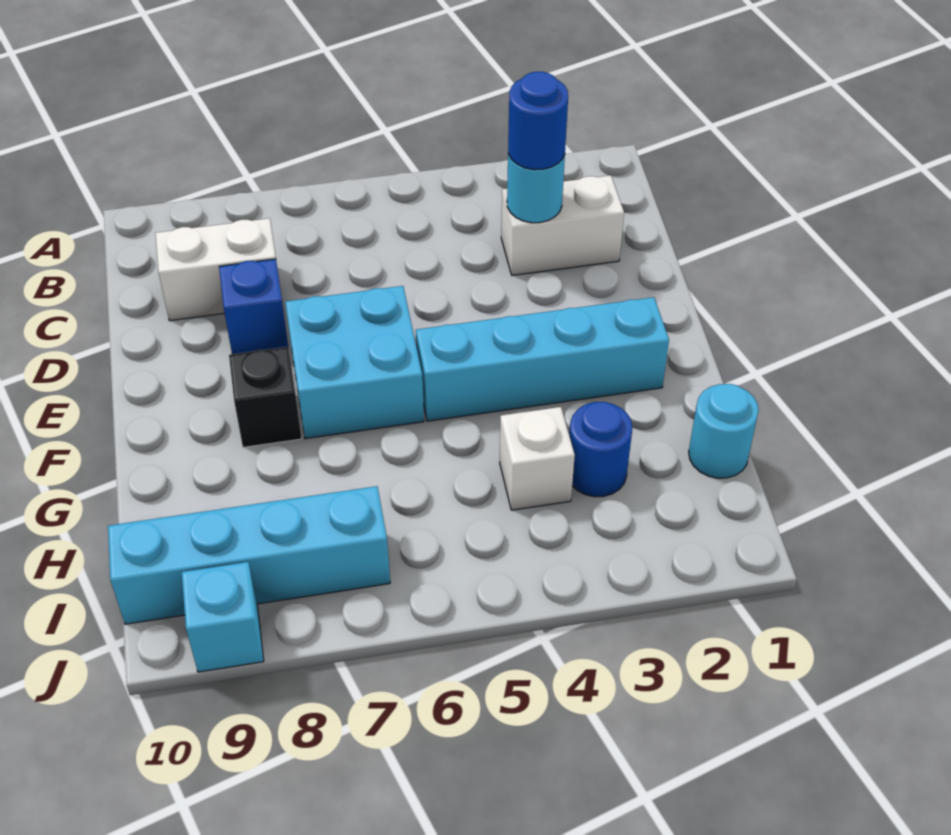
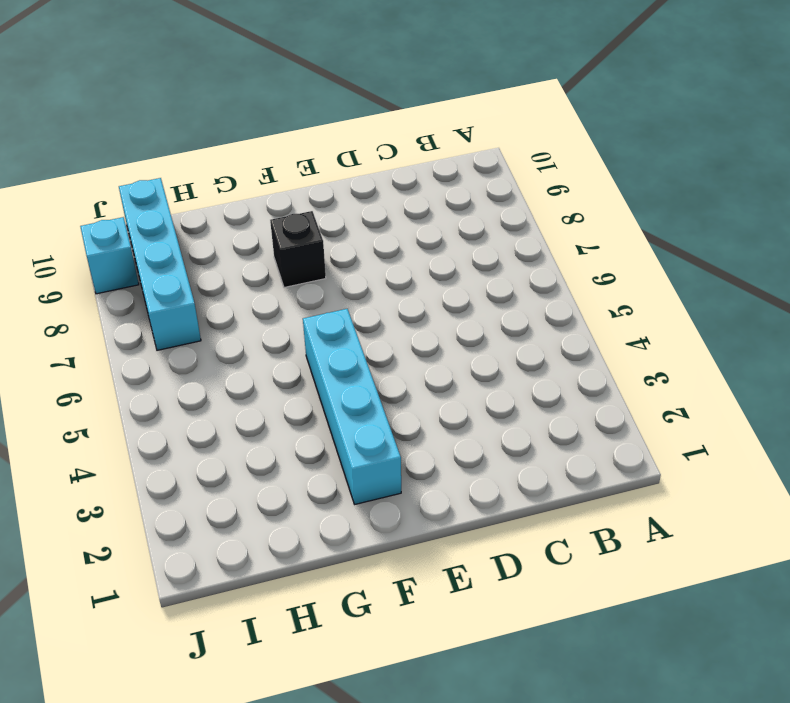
none -> white 1x2 brick [501,175,624,275]
none -> white 1x2 brick [155,218,276,321]
none -> blue 1x1 brick [219,259,288,354]

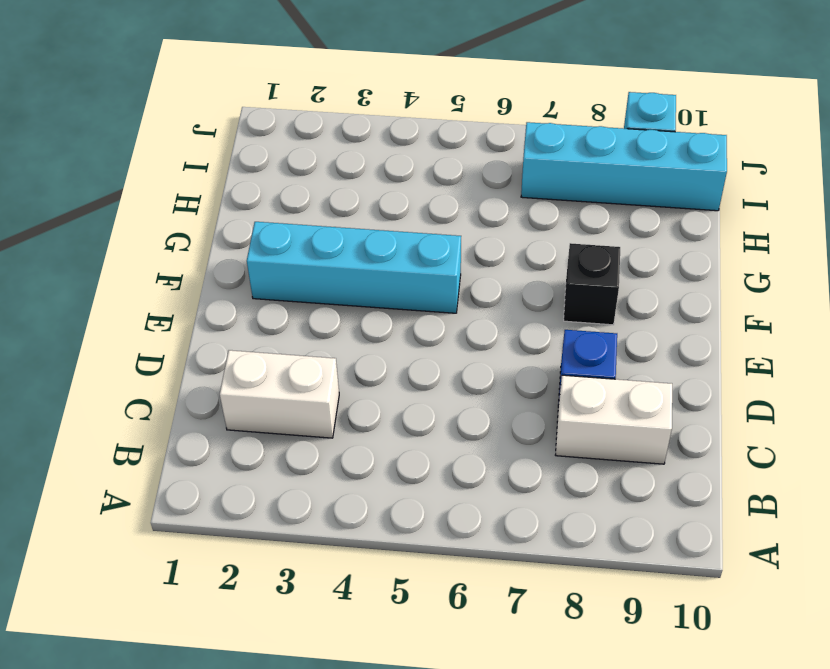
none -> cyan 2x2 brick [285,286,424,439]
none -> cyan 1x1 round brick [689,384,759,478]
none -> blue 1x1 round brick [569,402,632,497]

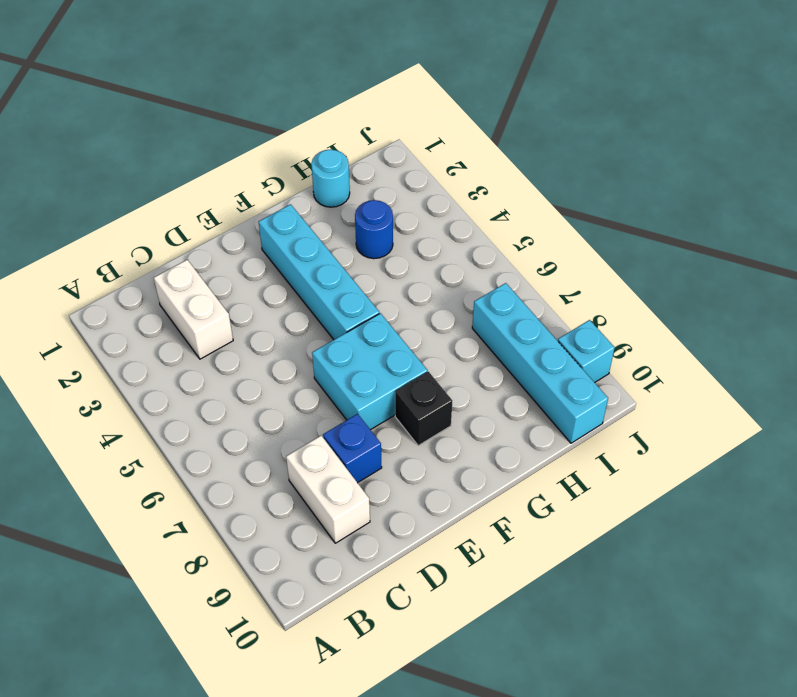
none -> white 1x1 brick [500,407,575,510]
none -> cyan 1x1 round brick [507,153,565,223]
none -> blue 1x1 round brick [508,72,568,170]

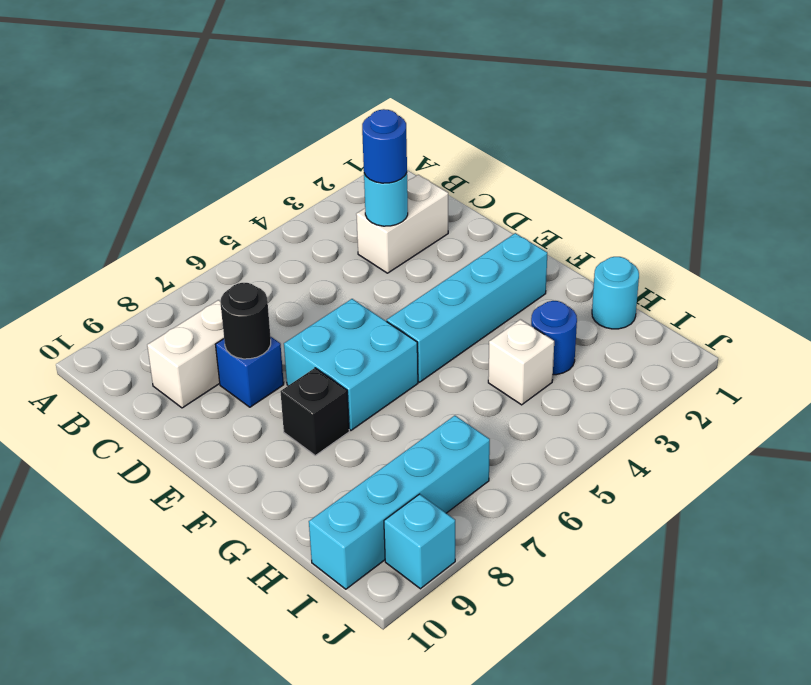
black 1x1 round brick [220,283,271,359] -> none

